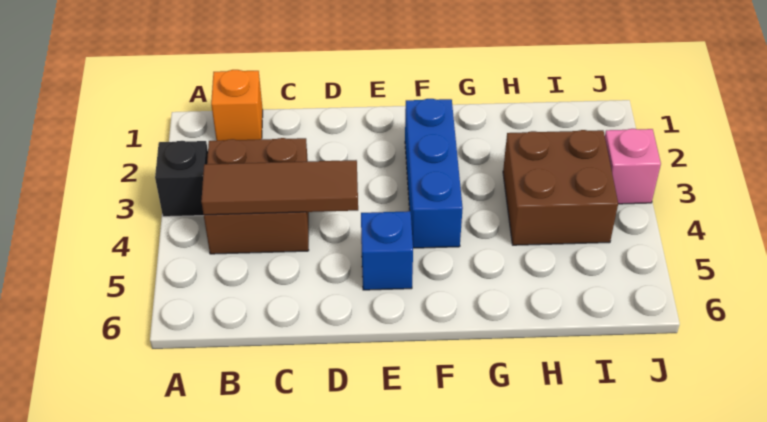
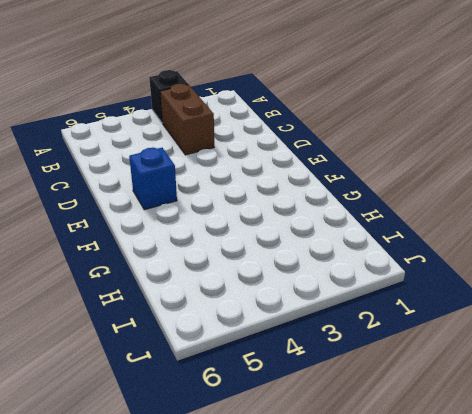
brown 1x2 brick [160,84,214,155] -> brown 2x2 brick [204,138,309,254]
none -> orange 1x1 brick [211,70,263,141]
none -> blue 1x3 brick [405,99,463,248]

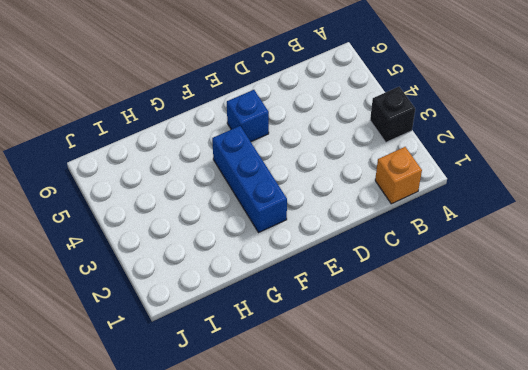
none -> brown 2x2 brick [204,138,309,254]
none -> brown 2x2 brick [503,130,618,245]

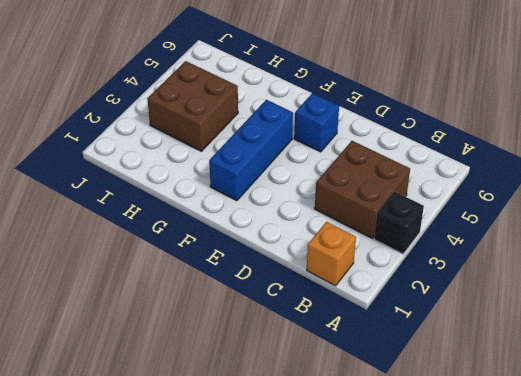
none -> pink 1x1 brick [605,129,661,204]
none -> brown 1x3 tile [201,160,358,215]

